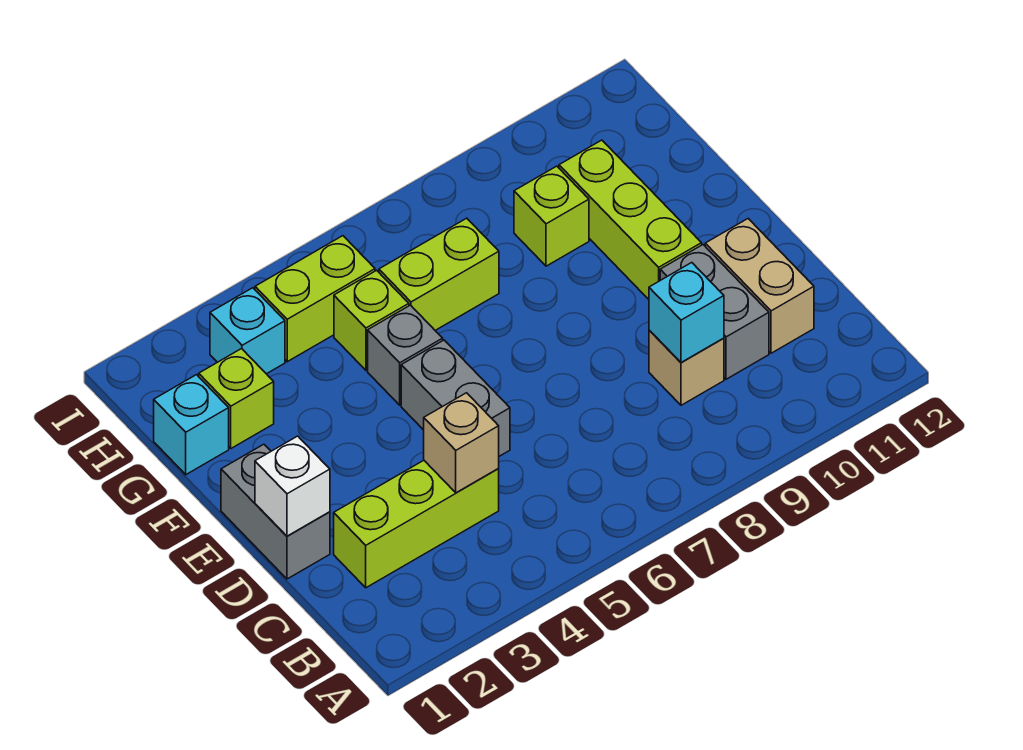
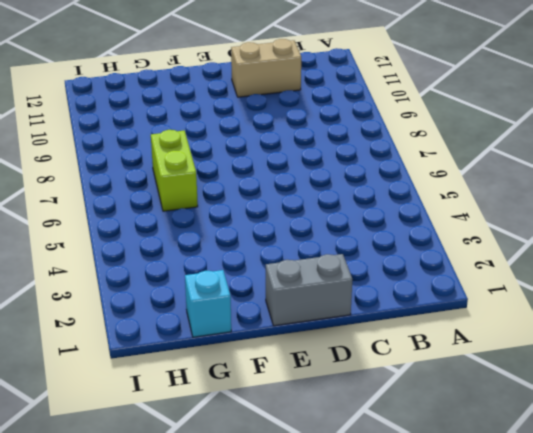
none -> lime 1x3 brick [334,460,499,588]
none -> tan 1x1 brick [649,330,724,405]
none -> grey 1x2 brick [660,245,769,379]

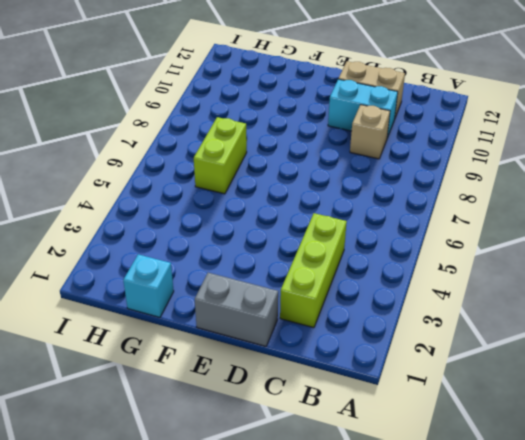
cyan 1x2 brick [328,79,398,138] -> grey 1x2 brick [660,245,769,379]
none -> grey 1x2 brick [401,340,510,456]
none -> lime 1x3 brick [559,140,702,299]
none -> grey 1x1 brick [368,305,443,405]

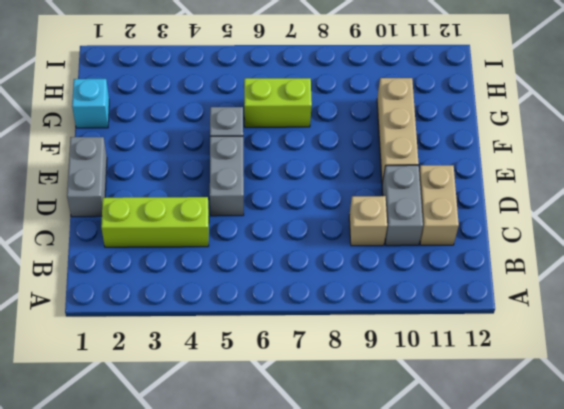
tan 1x3 brick [377,78,419,183] -> lime 1x3 brick [559,140,702,299]
none -> lime 1x1 brick [199,349,274,448]
none -> lime 1x1 brick [334,270,409,370]
none -> lime 1x1 brick [514,166,589,266]

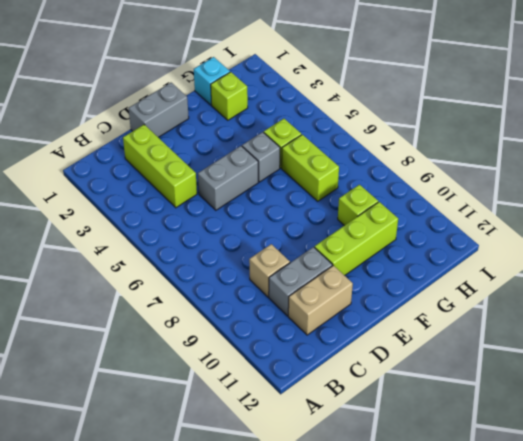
none -> cyan 1x1 brick [210,288,285,374]
none -> lime 1x2 brick [255,236,375,362]
none -> tan 1x1 brick [424,393,499,493]

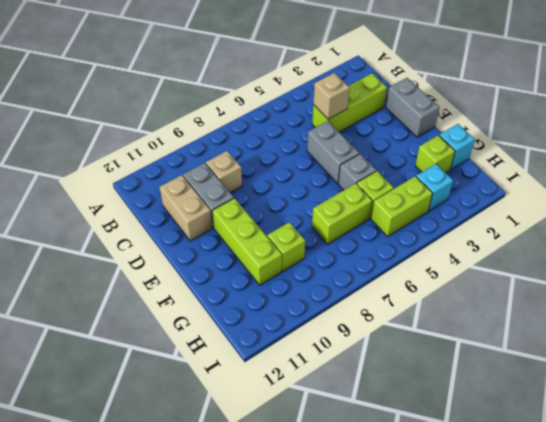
none -> cyan 1x1 brick [649,263,724,362]
none -> white 1x1 brick [255,436,330,536]

